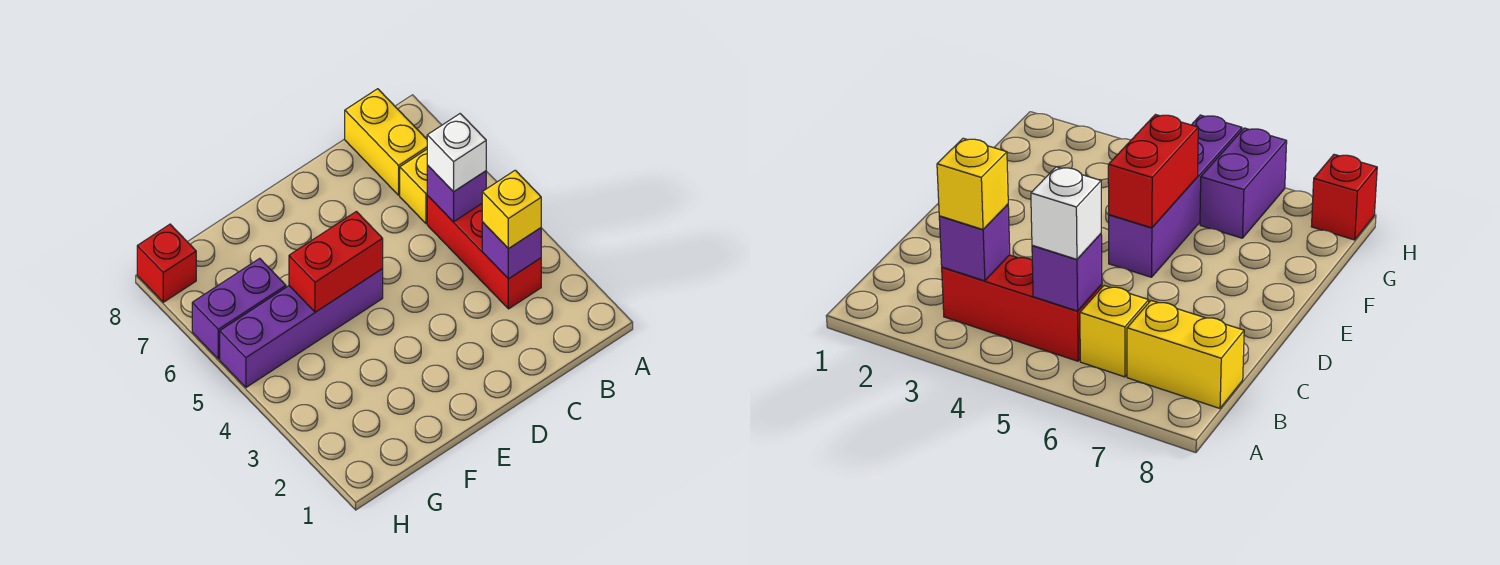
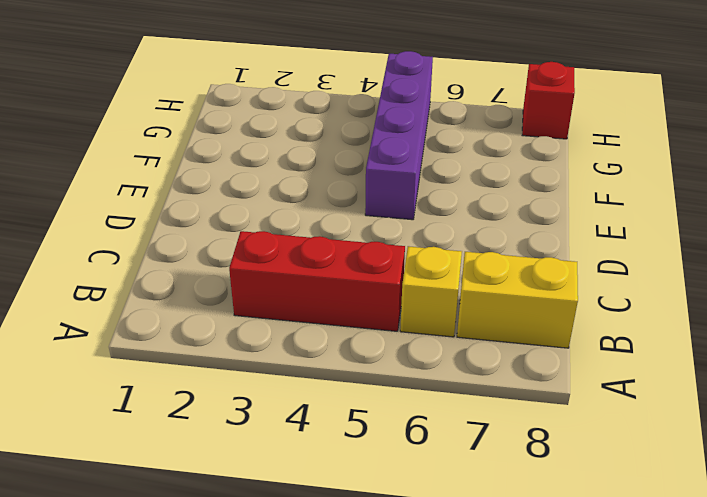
none -> purple 1x2 brick [192,258,286,359]
none -> purple 1x1 brick [482,222,541,279]

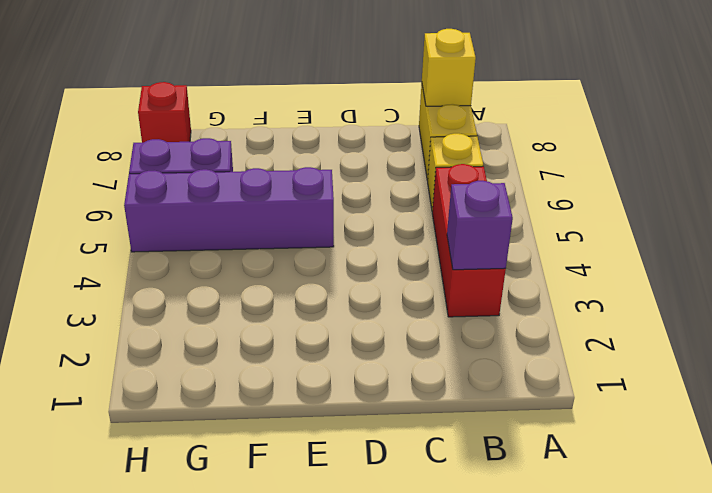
yellow 1x1 brick [422,29,476,106] -> yellow 1x1 brick moved to [482,170,541,249]
none -> purple 1x1 brick [427,165,486,222]
none -> red 1x2 brick [289,211,383,312]

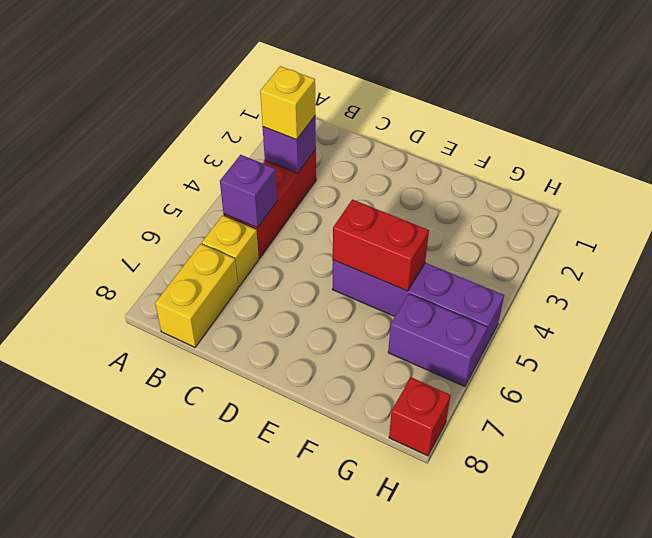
none -> white 1x1 brick [427,114,486,192]

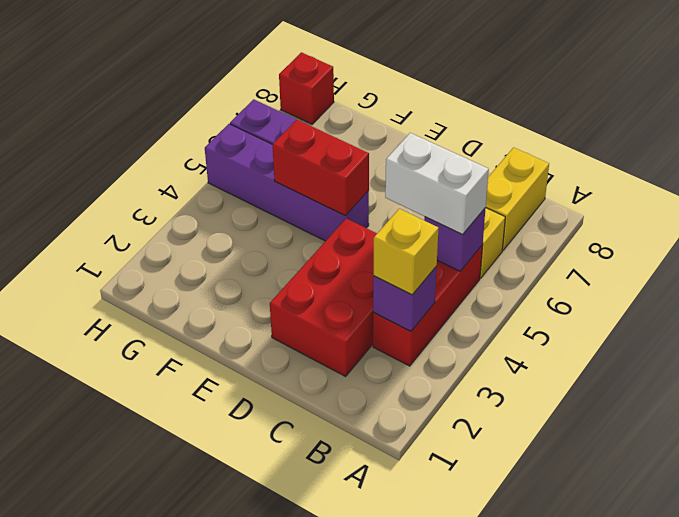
white 1x2 brick [385,133,489,235] -> white 1x1 brick [427,114,486,192]
red 2x3 brick [270,219,377,376] -> none

